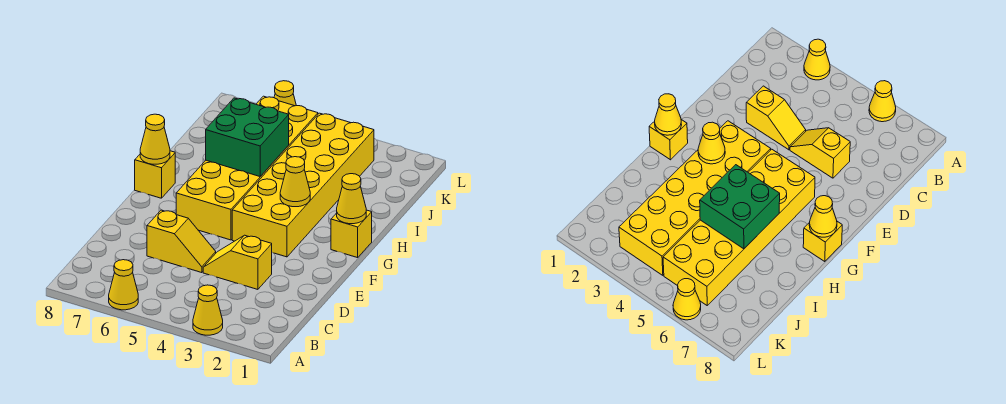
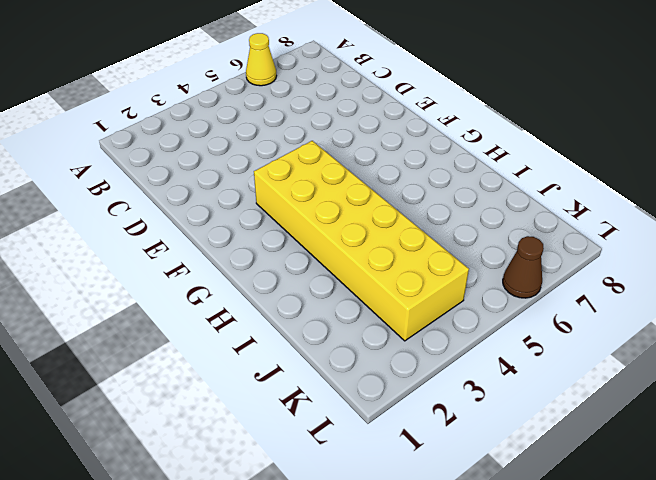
brown 1x1 cone [503,236,544,298] -> yellow 1x1 cone [274,81,296,106]
none -> yellow 1x1 cone [193,285,223,335]
none -> yellow 1x2 slope [203,235,272,289]
none -> yellow 1x2 slope [147,210,216,273]

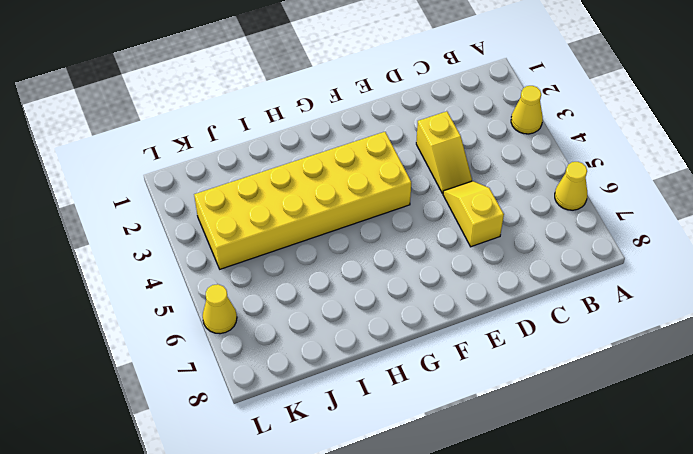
none -> yellow 2x6 brick [176,96,318,240]
none -> yellow 1x1 brick [331,210,372,258]
none -> yellow 1x1 brick [135,151,175,198]

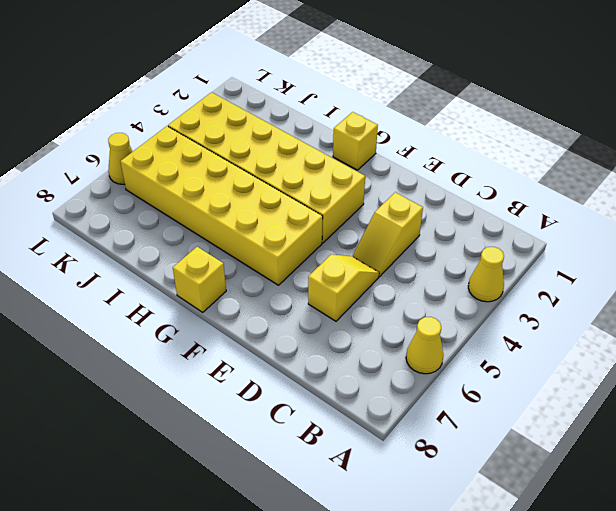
none -> yellow 1x1 cone [337,174,366,224]
none -> yellow 1x1 cone [280,157,310,207]
none -> yellow 1x1 cone [140,114,170,164]

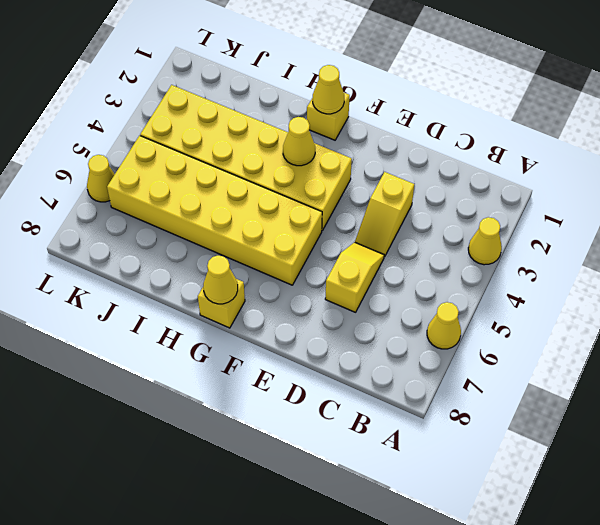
none -> green 2x2 brick [206,98,289,176]

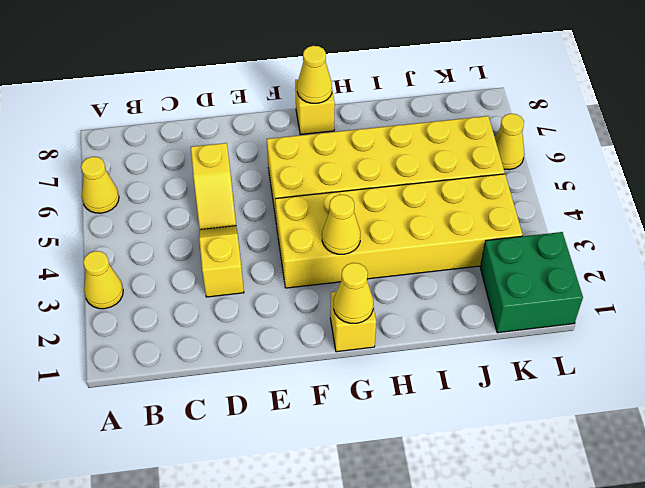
green 2x2 brick [480,232,583,333] -> green 2x2 brick moved to [206,98,289,176]

